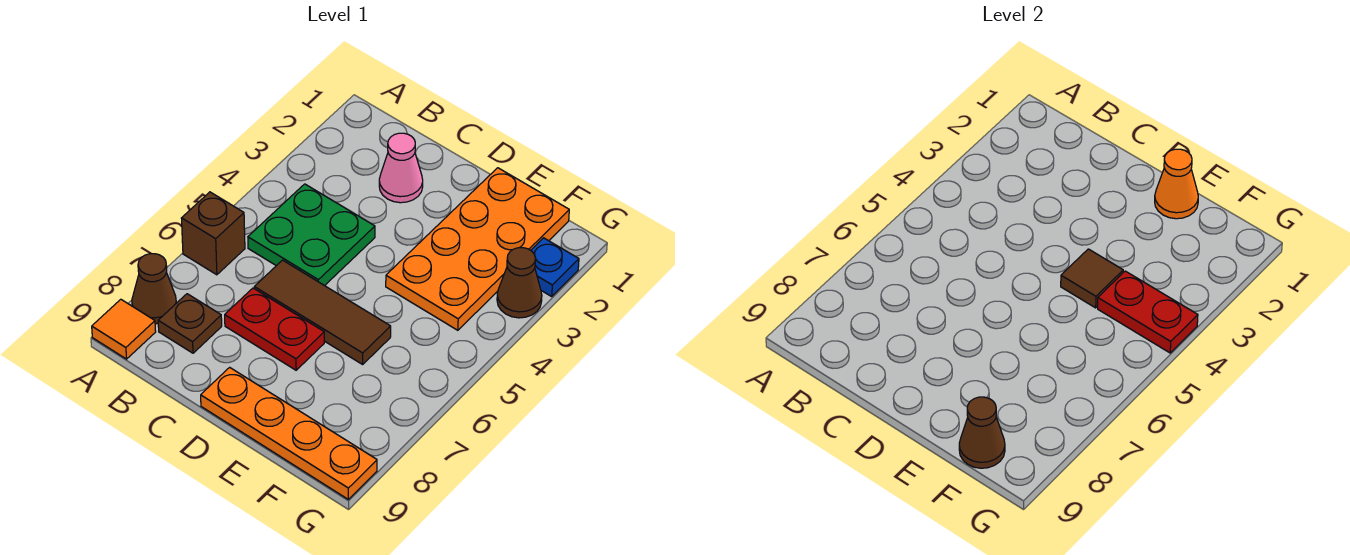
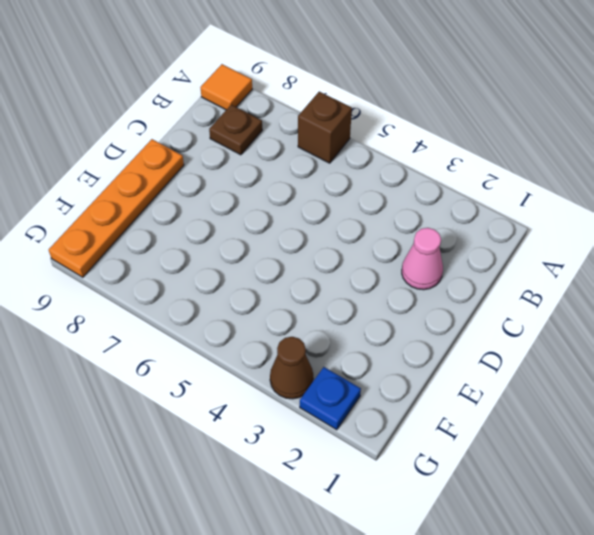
none -> brown 1x1 cone [132,254,176,324]
none -> green 2x2 plate [248,184,375,286]
none -> brown 1x3 tile [254,260,391,364]

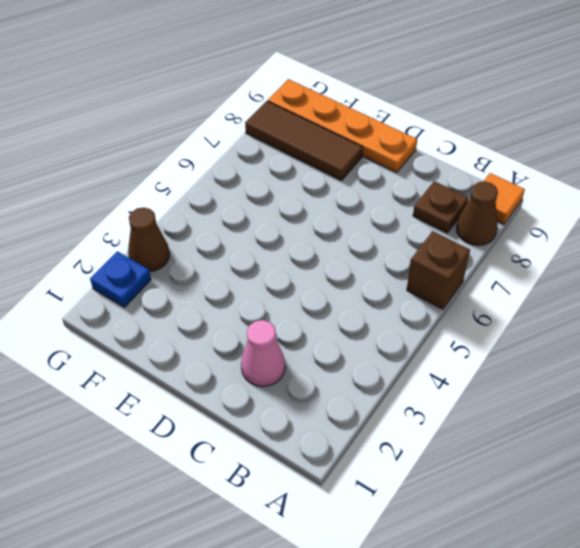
brown 1x3 tile [245,101,363,181] -> brown 1x3 tile moved to [254,260,391,364]
none -> green 2x2 plate [248,184,375,286]
none -> red 1x2 plate [225,288,324,370]
none -> orange 2x4 plate [386,168,569,330]

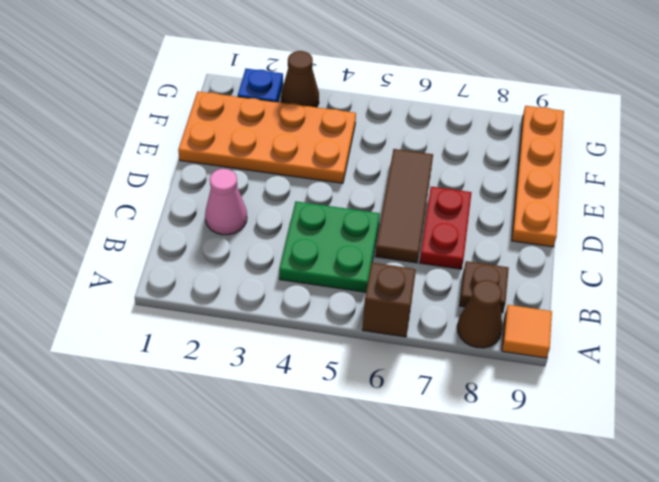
none -> orange 1x1 cone [1155,149,1198,219]
none -> brown 1x1 tile [1061,249,1123,308]
none -> red 1x2 plate [1098,271,1198,353]

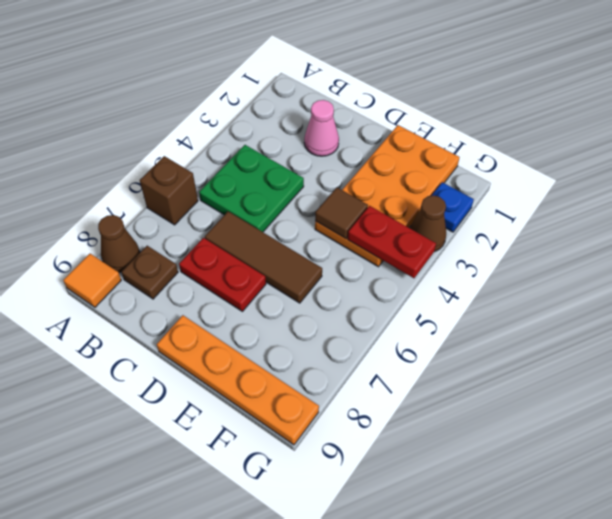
none -> orange 1x1 cone [1155,149,1198,219]
none -> brown 1x1 cone [959,397,1005,468]

